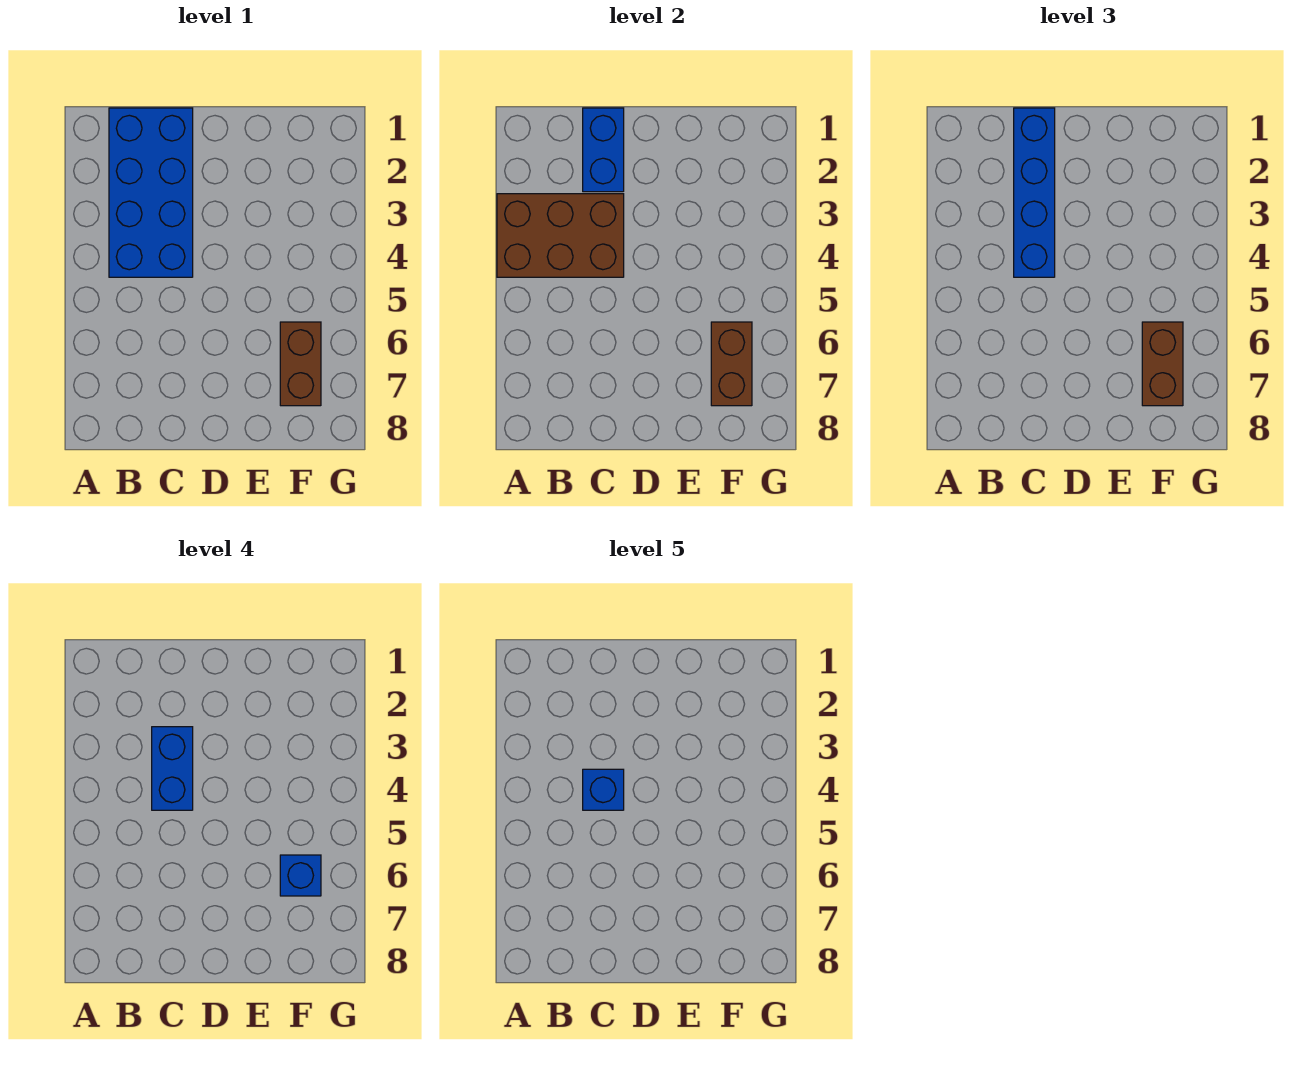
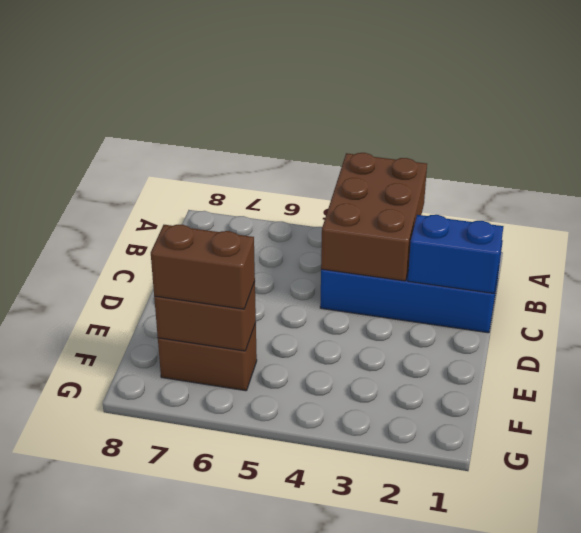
none -> blue 1x4 brick [1014,108,1055,277]
none -> blue 1x2 brick [152,727,193,810]

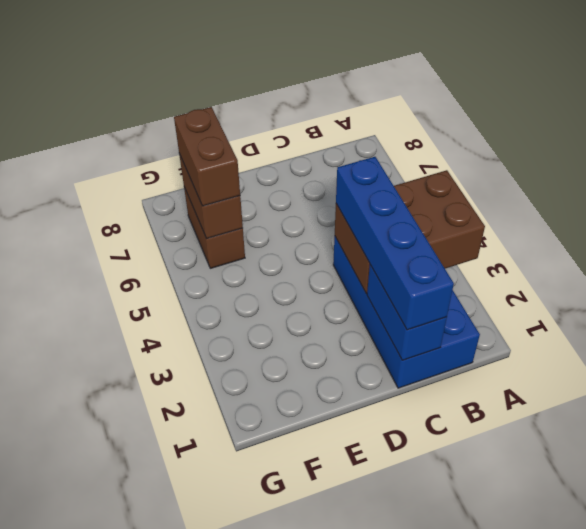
none -> blue 1x2 brick [152,727,193,810]
none -> blue 1x1 brick [280,855,321,896]

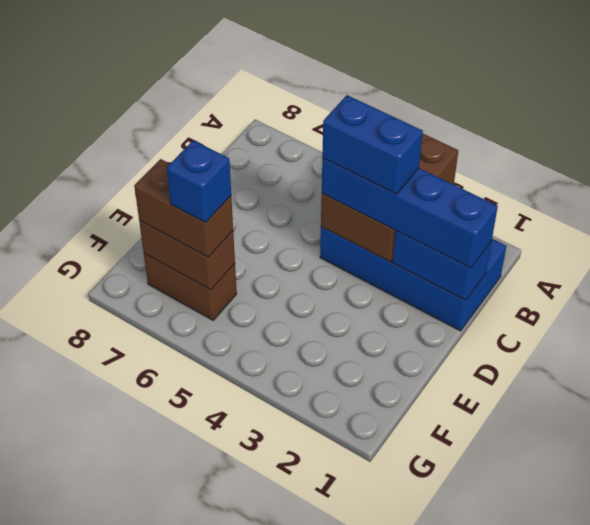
none -> blue 1x1 brick [583,769,624,810]

